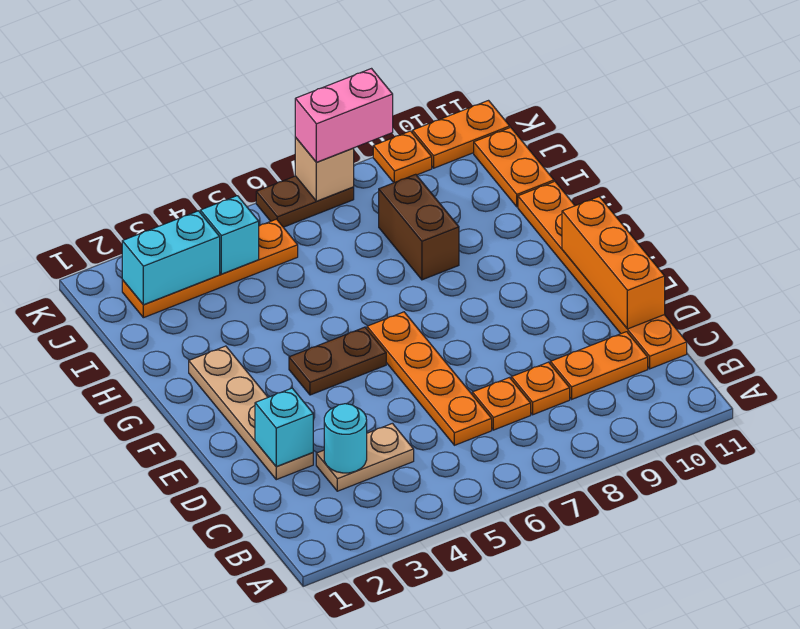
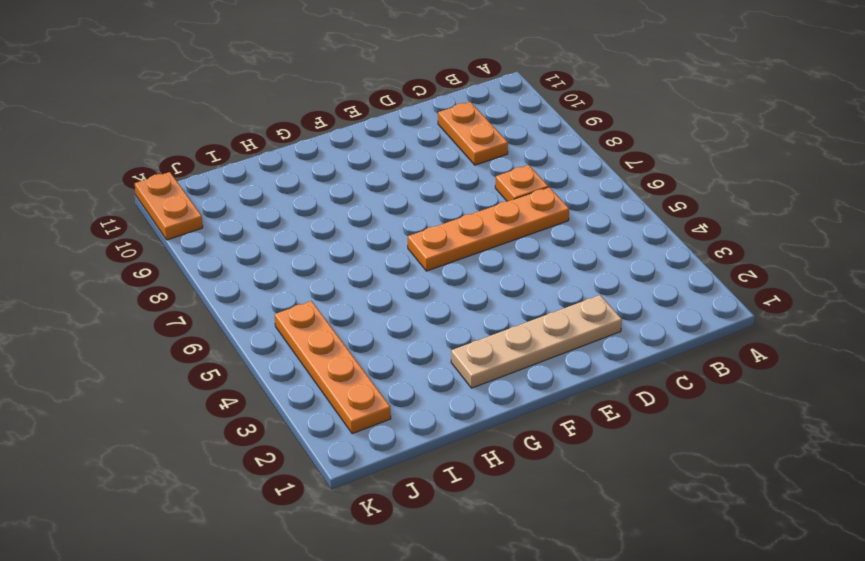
none -> tan 1x2 plate [316,423,414,491]
none -> orange 1x1 plate [511,362,570,415]
none -> orange 1x6 plate [518,181,687,369]

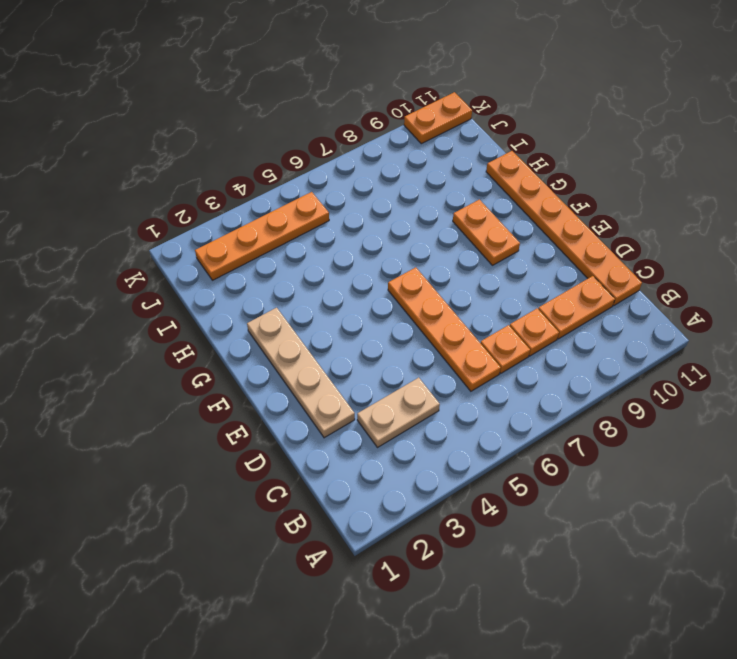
orange 1x2 plate [453,200,520,265] -> orange 1x2 plate moved to [474,127,554,207]
none -> brown 1x2 plate [289,327,386,395]
none -> brown 1x2 brick [379,174,459,280]
none -> brown 1x2 plate [256,176,354,227]

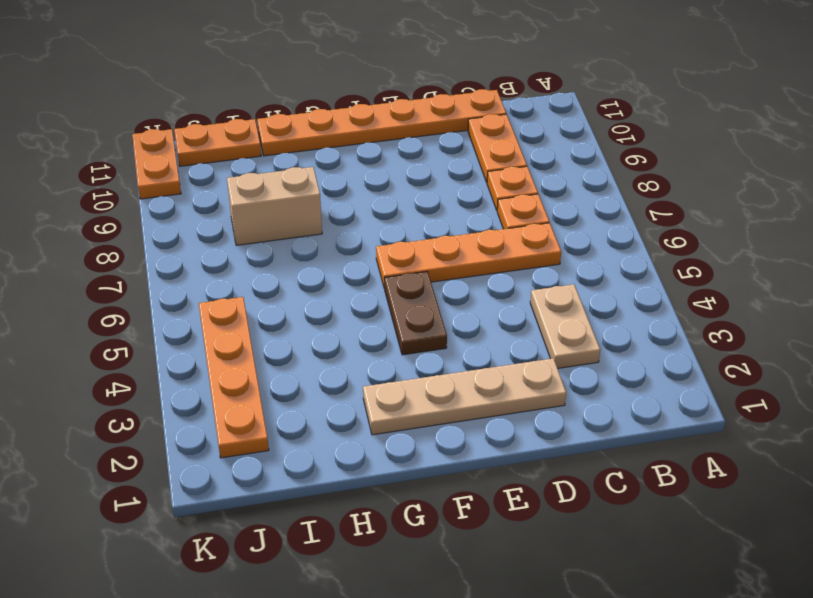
tan 1x2 brick [227,167,322,245] -> brown 1x2 brick [379,174,459,280]
none -> brown 1x2 plate [256,176,354,227]
none -> orange 1x1 plate [373,131,432,183]
none -> cyan 1x1 round brick [324,404,367,473]

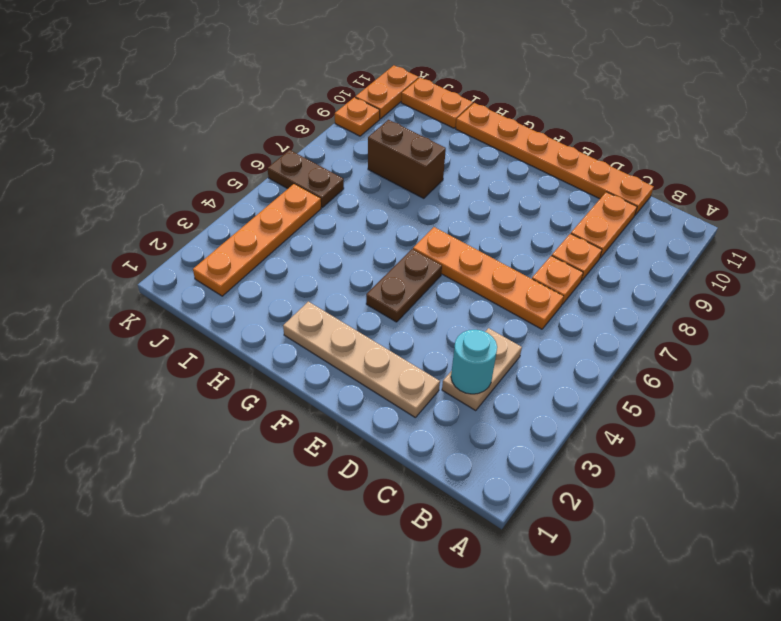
brown 1x2 plate [267,150,344,207] -> brown 1x2 plate turned to [256,176,354,227]
none -> cyan 1x1 brick [255,388,313,467]
none -> orange 1x3 brick [562,197,665,329]
none -> cyan 1x2 brick [122,211,220,305]

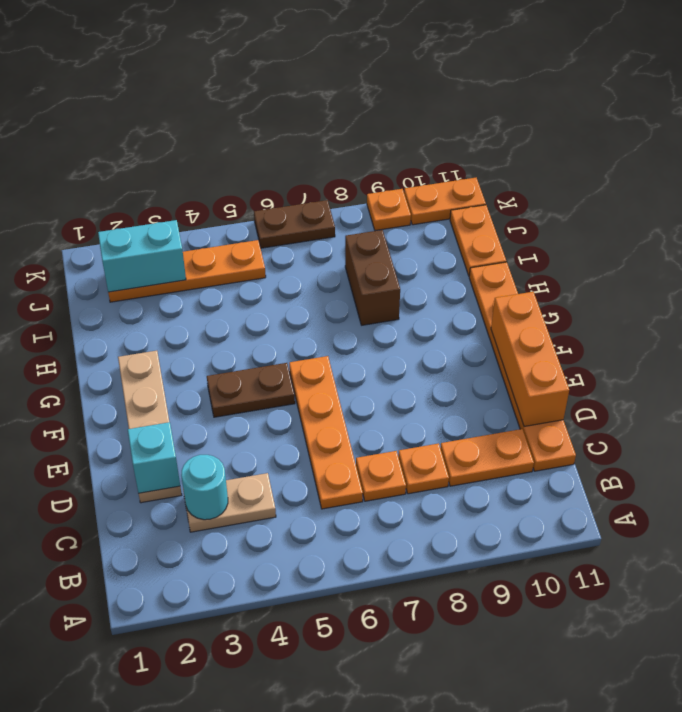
none -> cyan 1x1 brick [200,196,259,274]
none -> tan 1x1 brick [295,137,354,201]
none -> pink 1x2 brick [295,69,393,162]

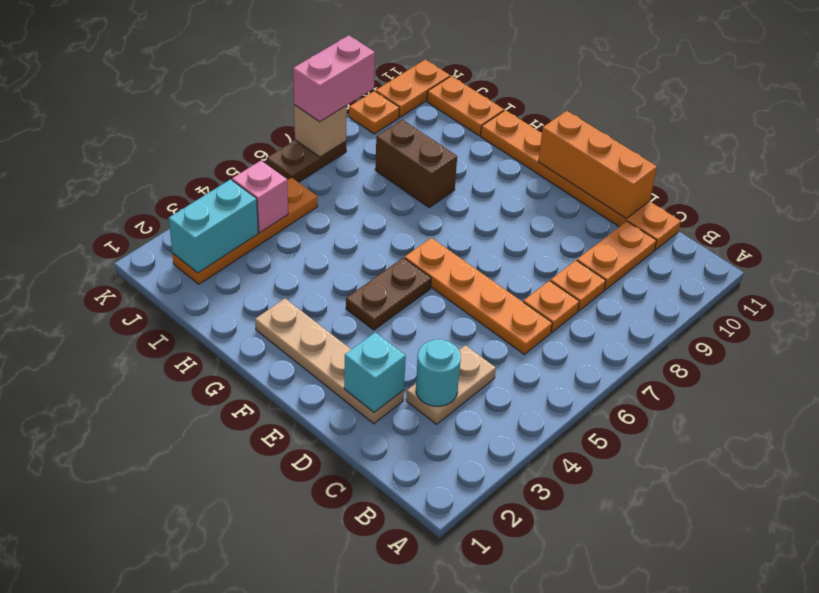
pink 1x1 brick [232,161,288,233] -> cyan 1x1 brick [200,196,259,274]

